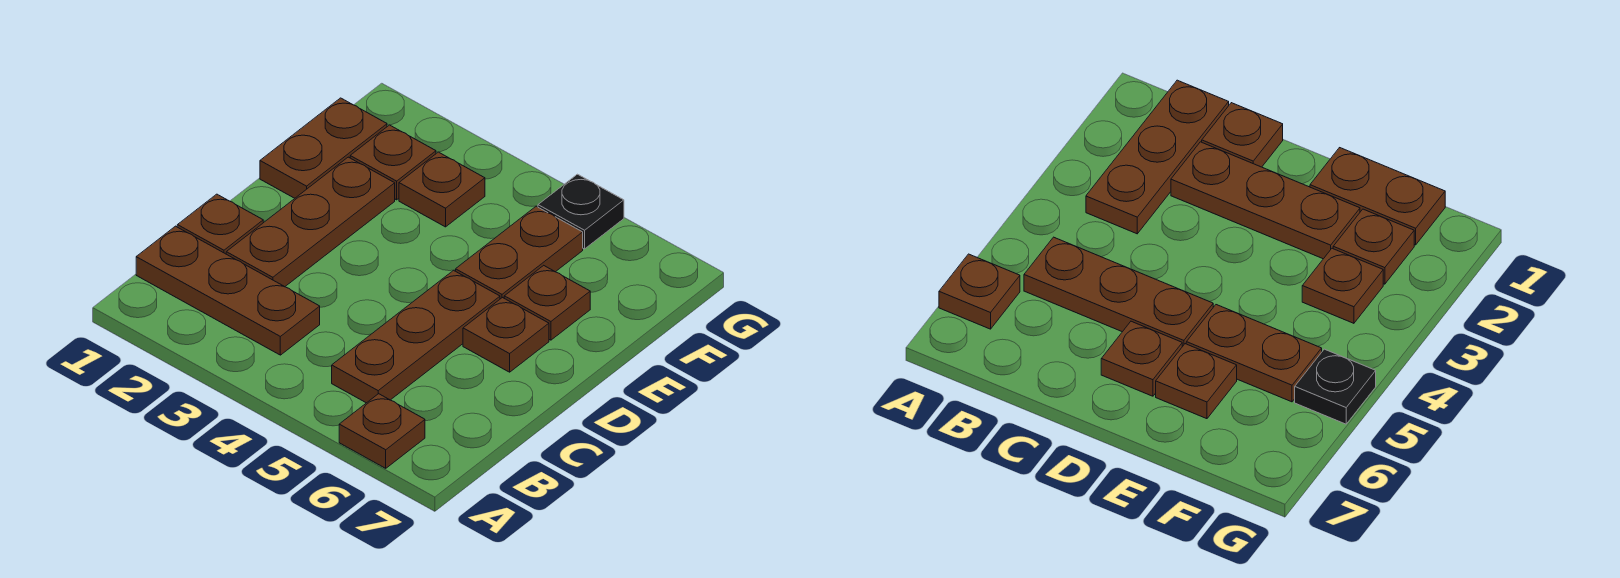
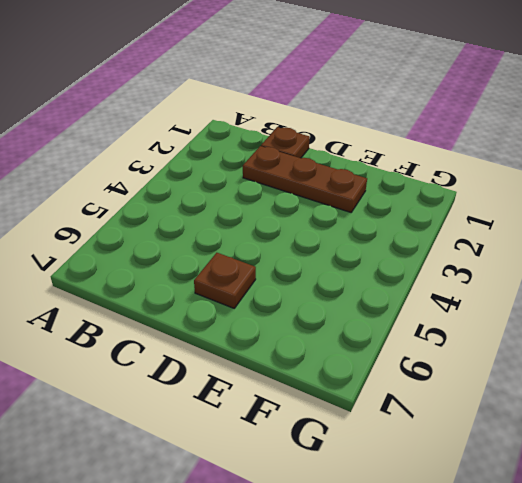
none -> brown 1x1 plate [339,394,425,468]
none -> brown 1x3 plate [136,226,320,355]
none -> brown 1x3 plate [332,270,500,403]

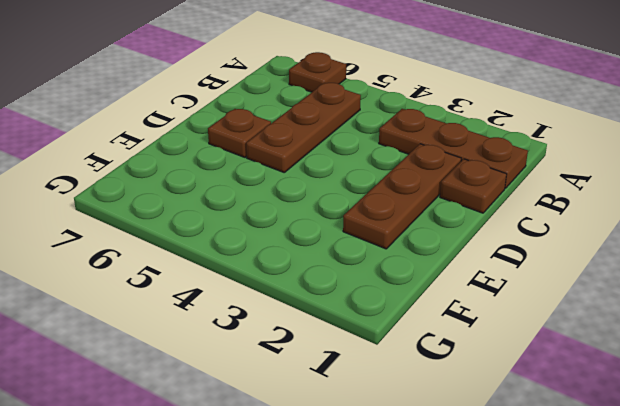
none -> brown 1x2 plate [260,98,387,198]
none -> brown 1x2 plate [456,206,583,299]
none -> brown 1x1 plate [504,265,590,340]

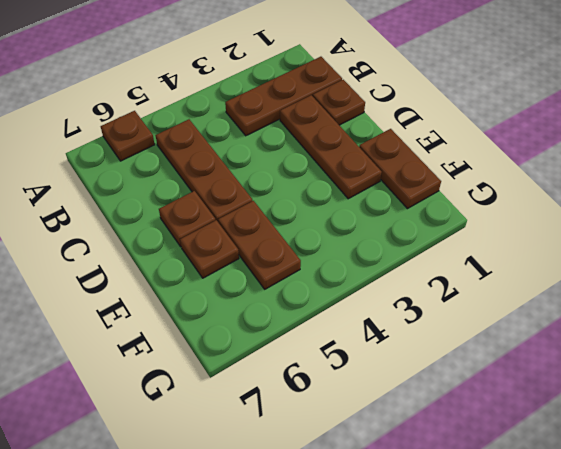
none -> brown 1x1 plate [350,125,436,200]
none -> brown 1x1 plate [399,152,485,227]
none -> black 1x1 plate [538,174,624,249]

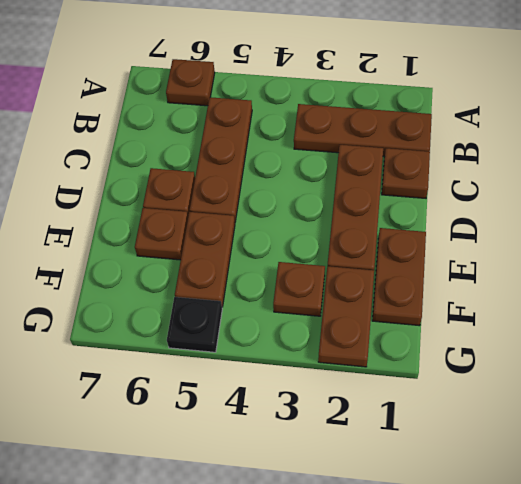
brown 1x2 plate [318,266,374,367] -> brown 1x1 plate [350,125,436,200]

